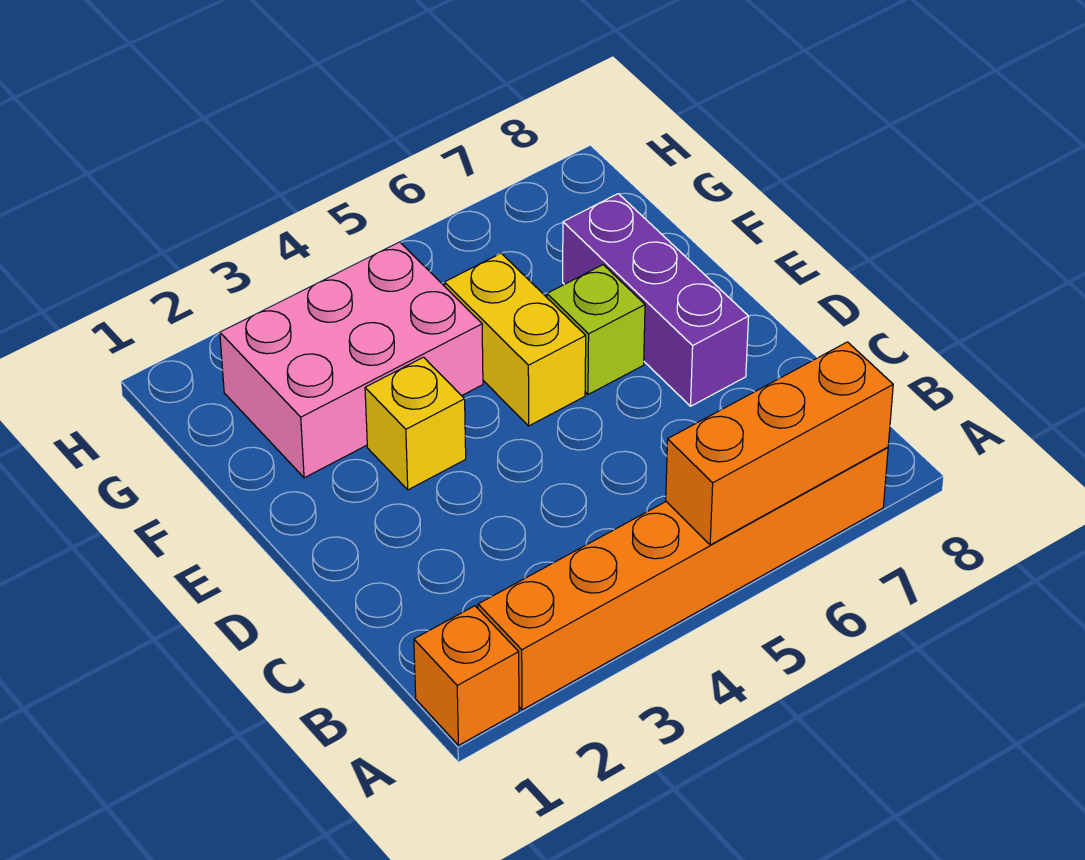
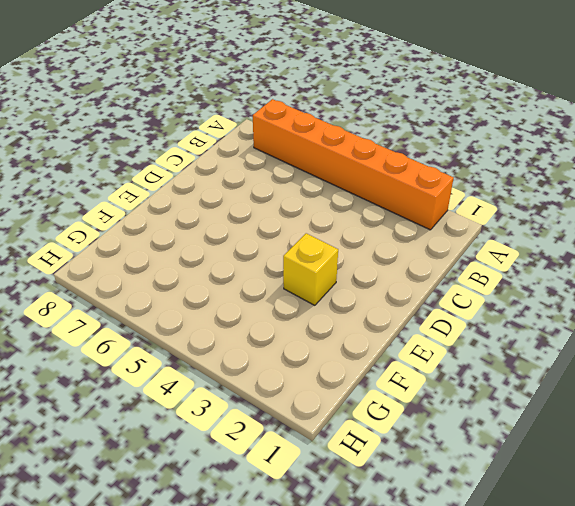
none -> orange 1x1 brick [414,606,519,745]
none -> purple 1x3 brick [563,194,749,406]

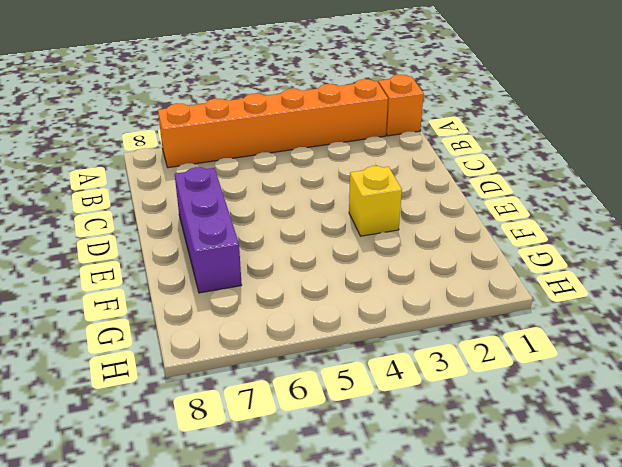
none -> yellow 1x2 brick [444,253,586,426]
none -> lime 1x1 brick [547,265,645,395]

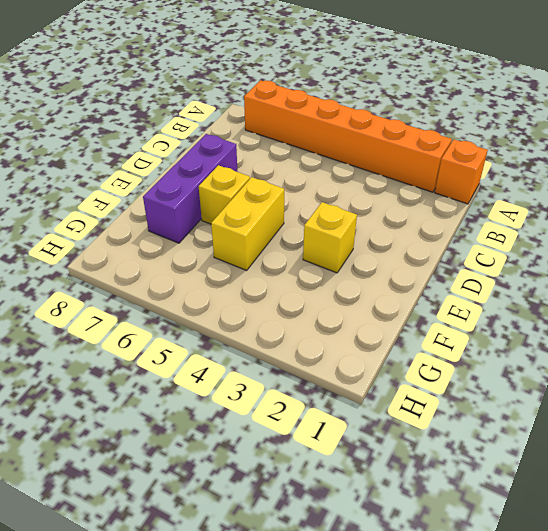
yellow 1x1 brick [199,165,250,224] -> lime 1x1 brick [547,265,645,395]
none -> pink 2x3 brick [220,242,483,478]
none -> orange 1x3 brick [666,342,893,545]

